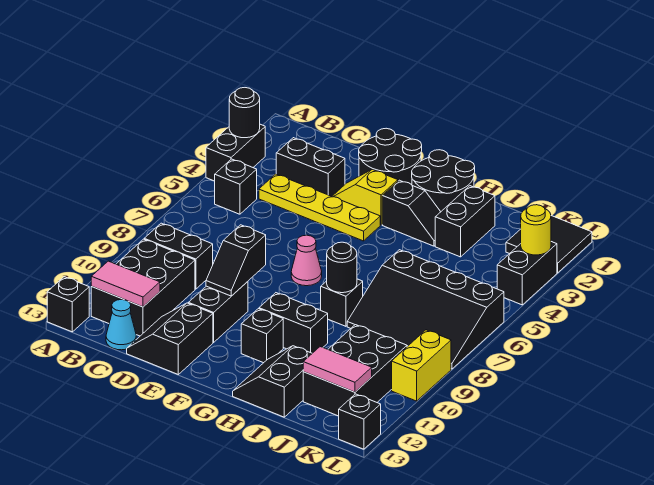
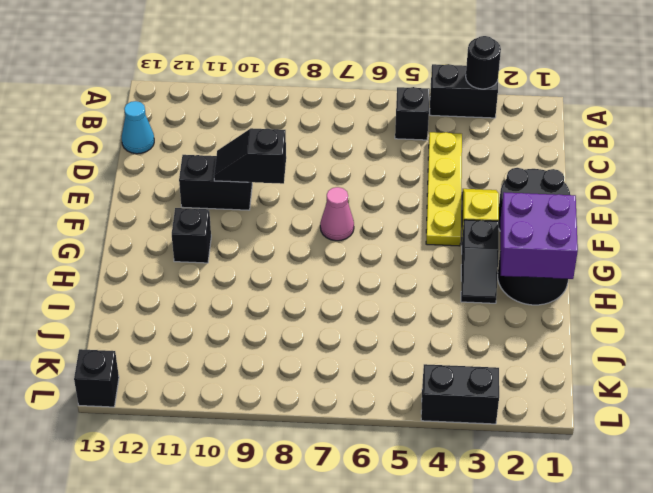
purple 2x2 brick [500,192,578,279] -> none
none -> black 1x1 brick [47,277,89,332]
none -> black 1x2 brick [144,223,213,289]
none -> black 2x3 brick [91,239,195,336]
none -> black 1x2 brick [276,138,345,196]

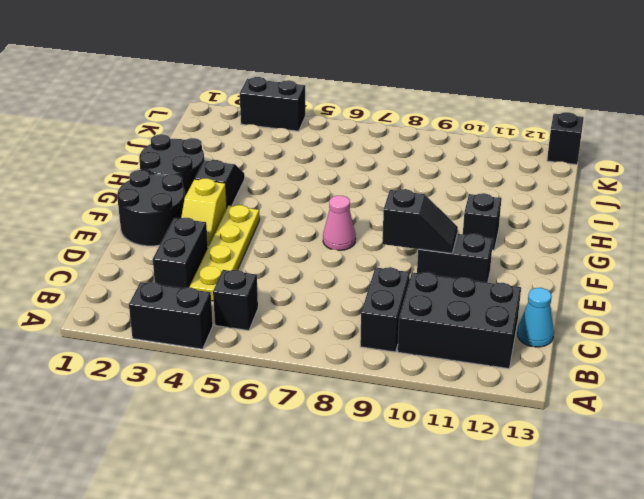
none -> black 1x1 brick [47,277,89,332]
none -> black 2x2 slope [127,303,213,374]
none -> black 1x2 brick [259,293,328,353]
none -> black 1x1 brick [321,279,363,326]

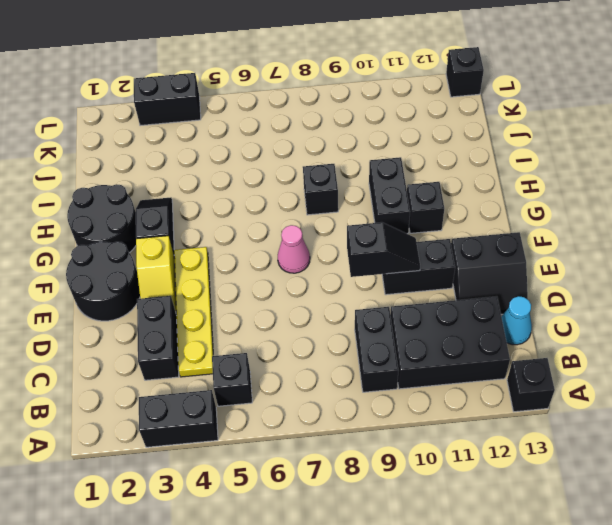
none -> black 2x2 slope [233,346,312,417]
none -> black 1x2 brick [435,186,495,257]
none -> black 3x4 slope [347,250,504,369]
none -> black 2x3 brick [303,325,407,416]

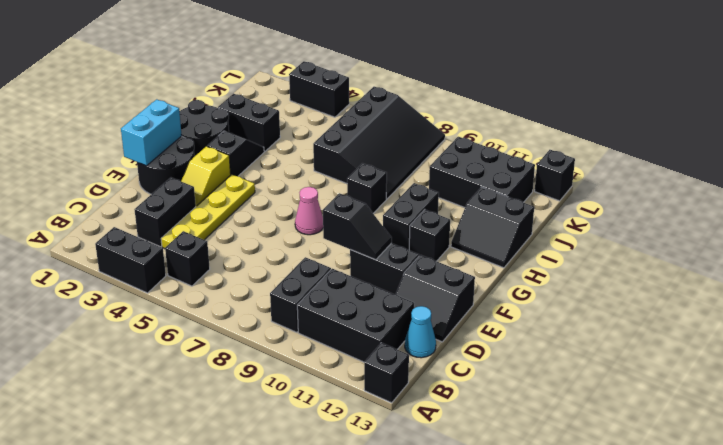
cyan 1x2 brick [121,99,182,166] -> none
none -> black 2x2 tile [506,216,592,273]
none -> yellow 1x2 brick [392,330,451,401]
none -> black 1x1 round brick [229,88,260,138]
none -> pink 1x2 tile [91,261,160,307]

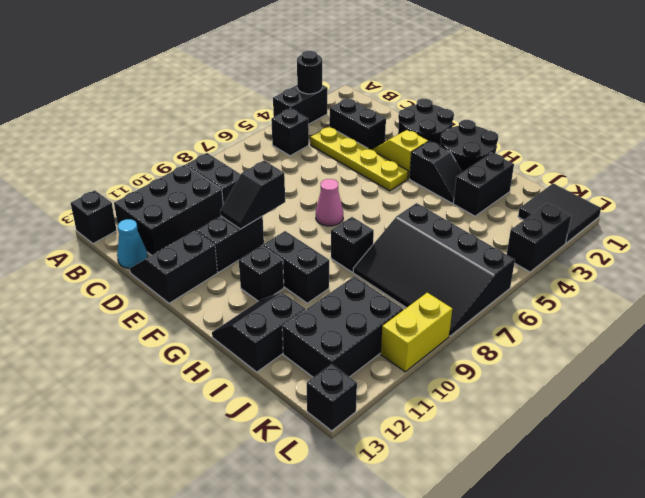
none -> pink 1x2 tile [91,261,160,307]
none -> black 1x1 round brick [327,242,357,293]
none -> pink 1x2 tile [303,347,372,392]
none -> yellow 1x1 round brick [521,205,551,255]

